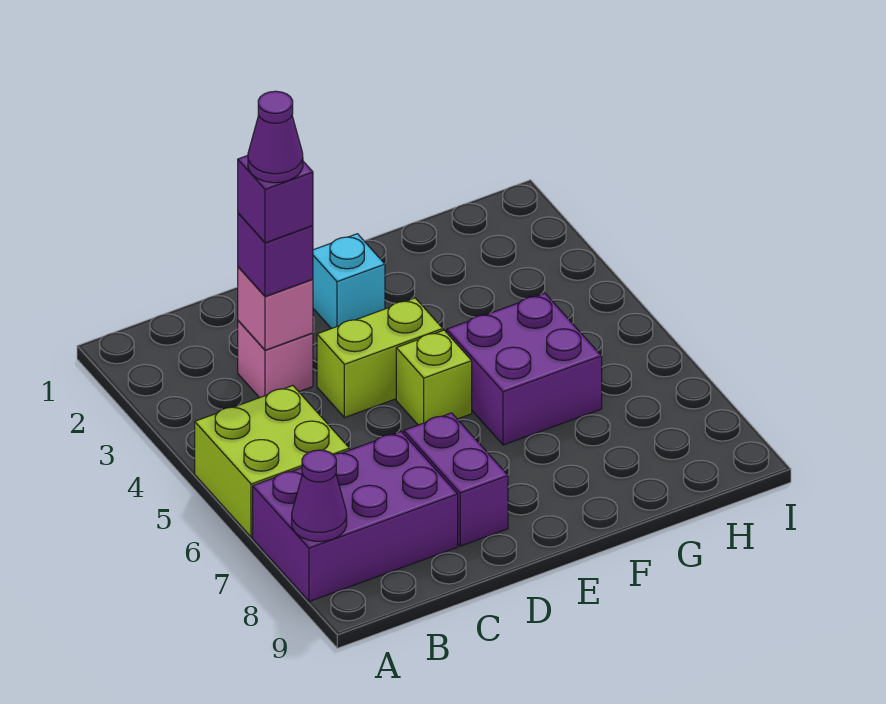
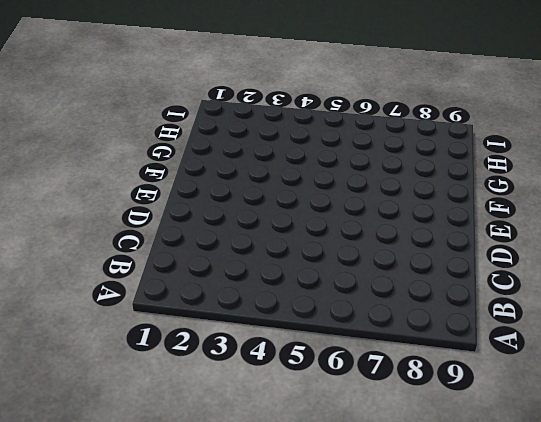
none -> lime 2x2 brick [195,386,349,537]
none -> purple 2x3 brick [253,432,458,601]
none -> pink 1x1 brick [238,321,313,398]

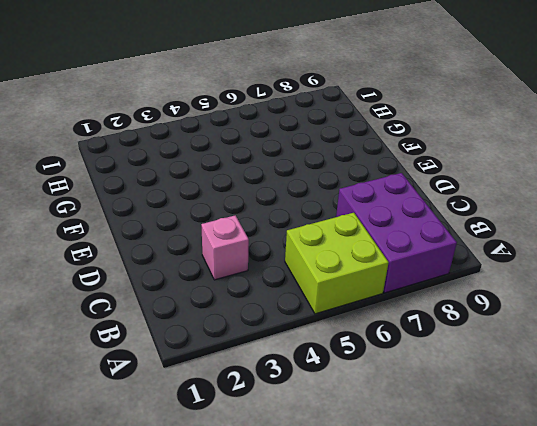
none -> lime 1x2 brick [317,298,443,418]
none -> purple 1x2 brick [404,413,508,546]
none -> cyan 1x1 brick [313,234,385,329]

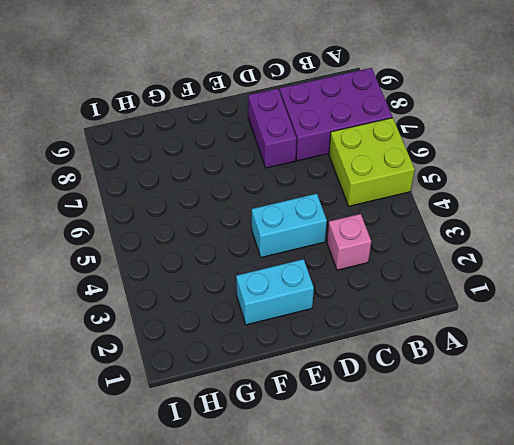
cyan 1x2 brick [252,194,327,257] -> lime 1x2 brick [317,298,443,418]
cyan 1x2 brick [236,259,314,325] -> cyan 1x1 brick [313,234,385,329]
none -> lime 1x1 brick [396,330,472,425]
none -> purple 2x2 brick [447,293,602,445]
none -> purple 1x1 cone [292,450,347,541]

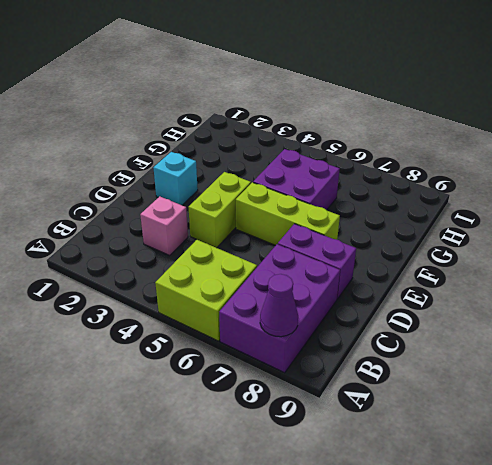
lime 1x3 brick [236,182,340,246] -> lime 1x1 brick [396,330,472,425]
none -> pink 1x1 brick [238,267,313,350]
none -> purple 1x1 brick [238,213,313,296]
none -> purple 1x1 brick [238,155,313,243]

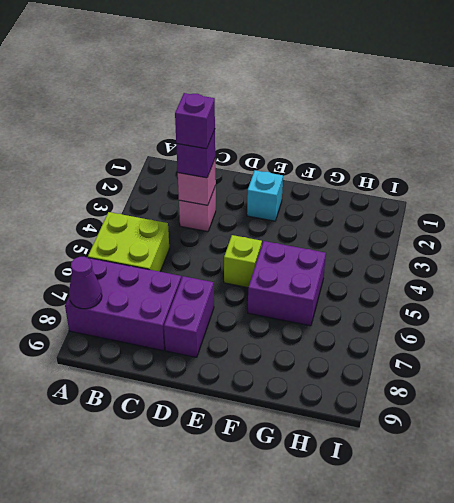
none -> lime 1x2 brick [317,298,443,418]
none -> purple 1x1 cone [248,91,303,183]

